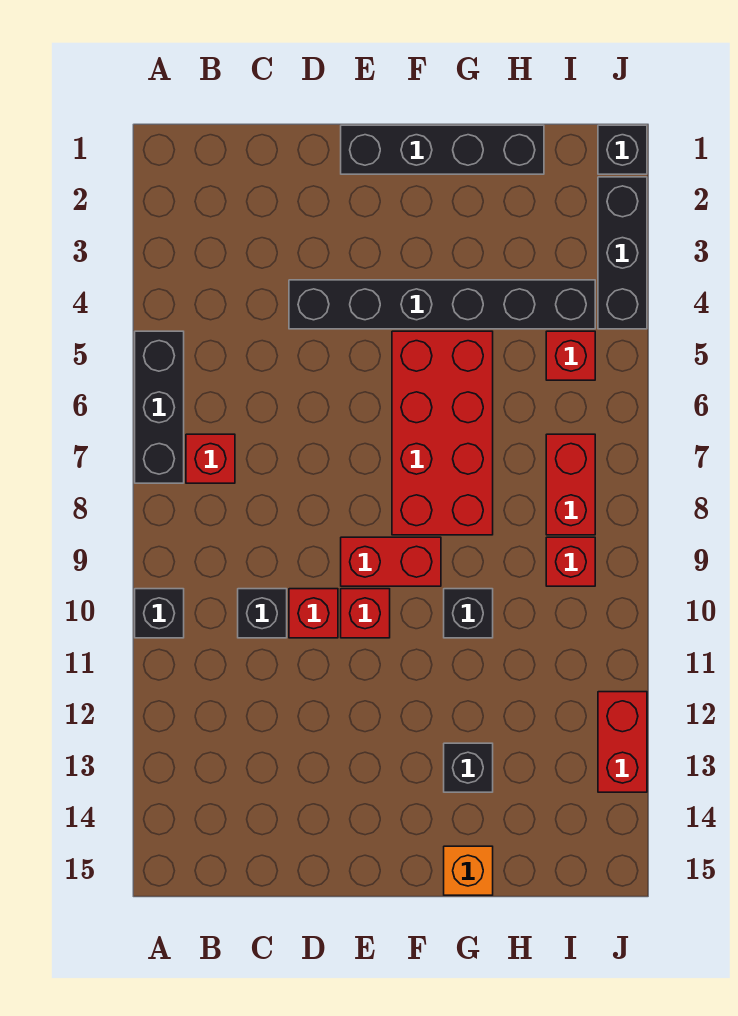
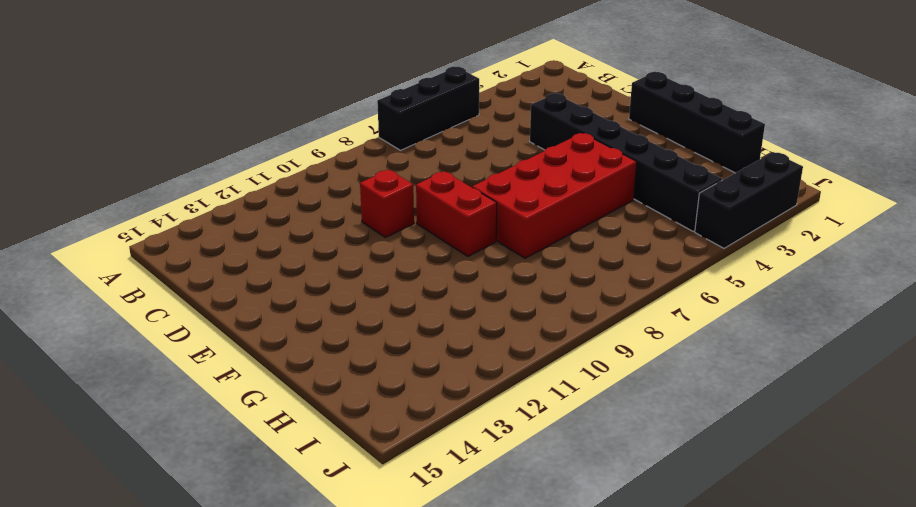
none -> black 1x1 brick [135,589,184,638]
none -> red 1x1 brick [186,434,235,483]
none -> black 1x1 brick [238,589,287,638]

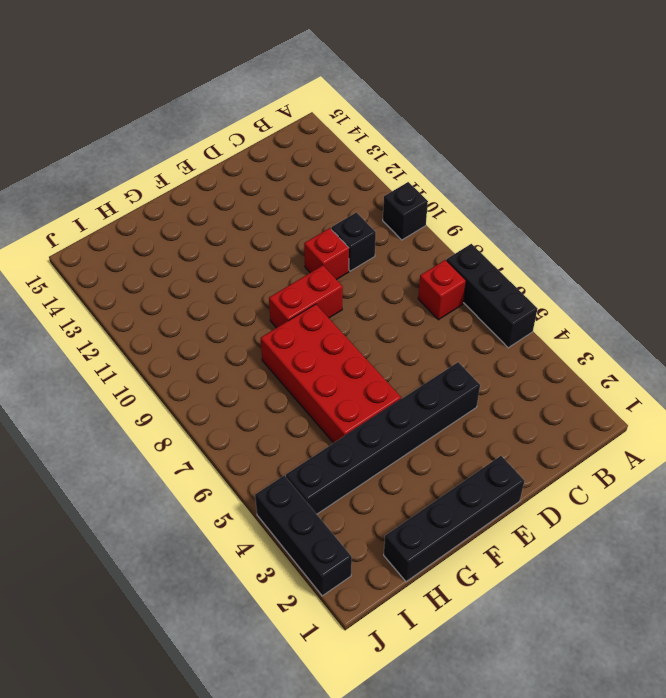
none -> red 1x1 brick [341,589,390,638]
none -> black 1x1 brick [444,589,493,638]
none -> black 1x1 brick [444,743,493,792]

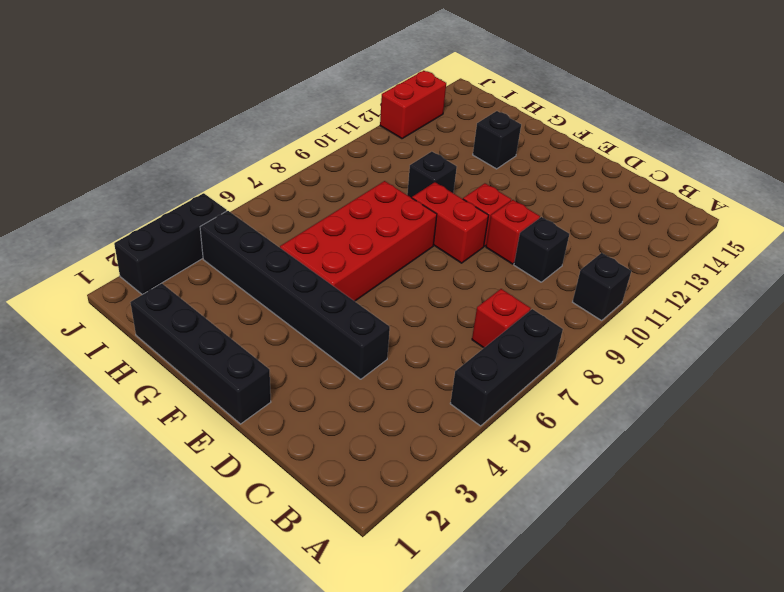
none -> orange 1x1 brick [444,846,493,895]
none -> red 1x1 brick [546,331,595,380]
none -> red 1x2 brick [546,434,595,535]

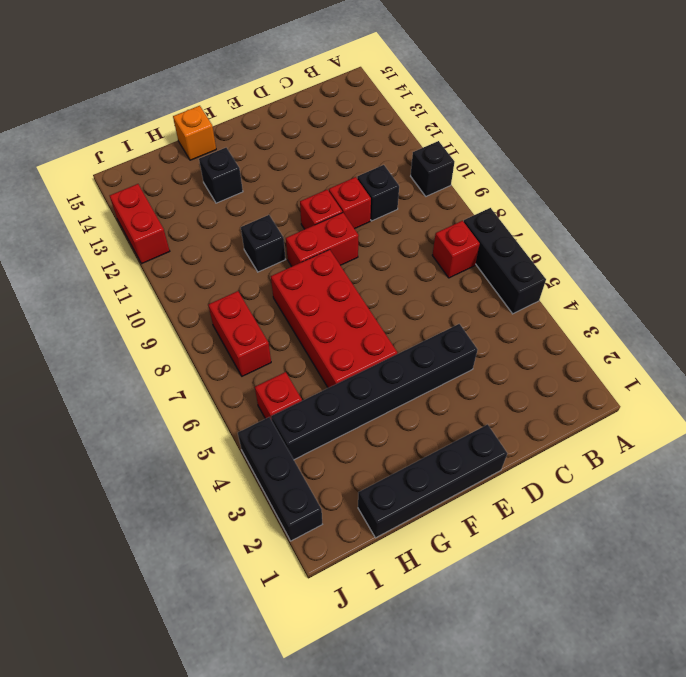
none -> red 1x1 brick [546,537,595,586]
none -> black 1x1 brick [598,125,647,174]

